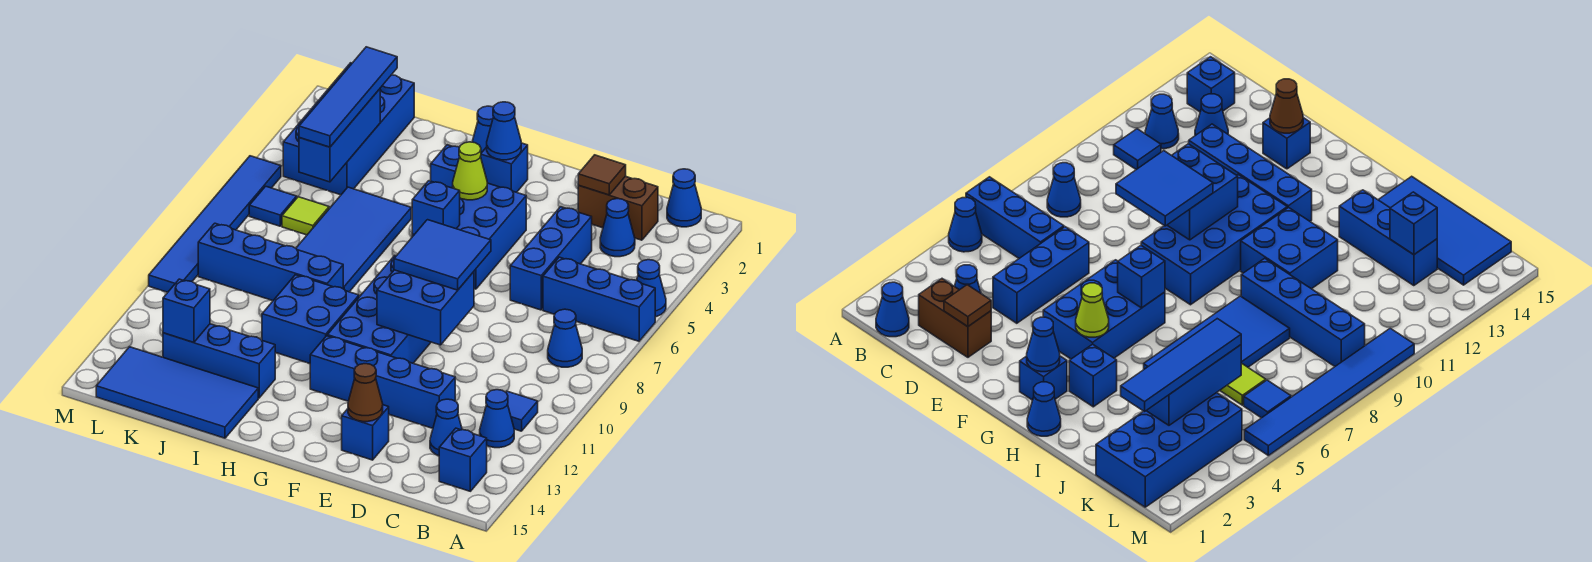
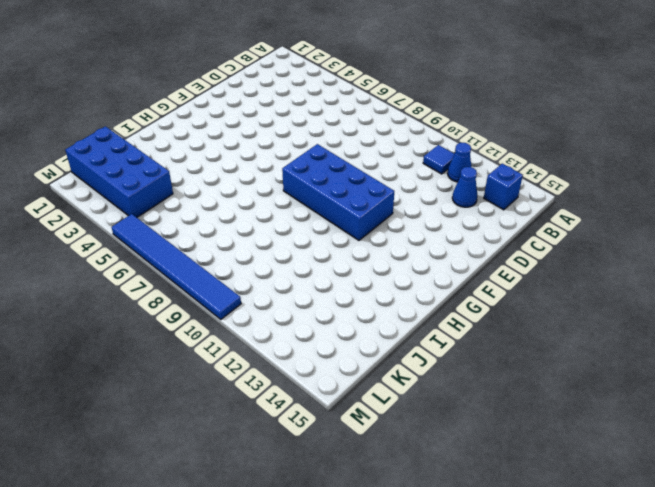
none -> blue 1x1 cone [637,260,666,317]
none -> blue 1x3 brick [543,257,655,341]
none -> blue 1x1 cone [667,169,701,227]
none -> blue 1x1 cone [548,309,582,367]

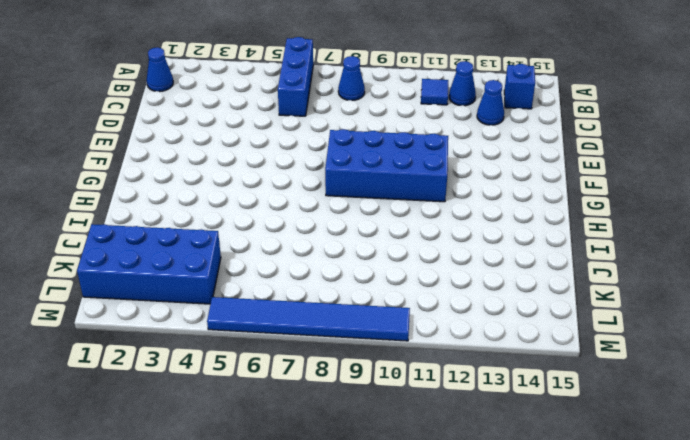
none -> blue 1x1 cone [637,260,666,317]
none -> brown 1x2 brick [578,176,658,240]
none -> blue 1x1 cone [600,199,635,257]
none -> blue 1x3 brick [510,207,592,310]

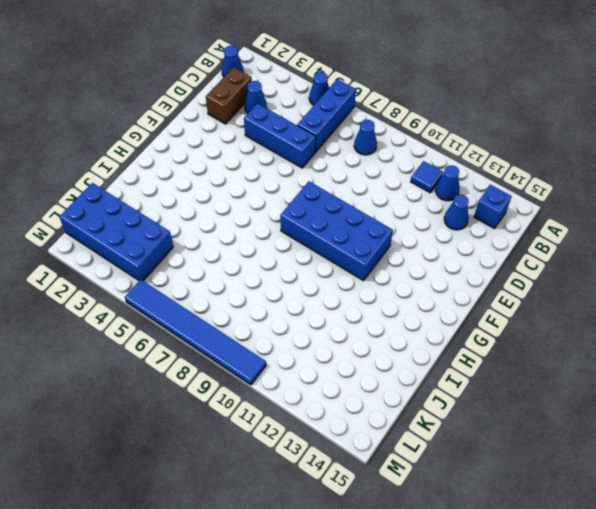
none -> blue 1x4 brick [310,336,455,428]
none -> blue 1x1 brick [342,405,389,460]
none -> blue 2x3 brick [412,183,526,289]
none -> blue 1x1 brick [481,143,528,192]

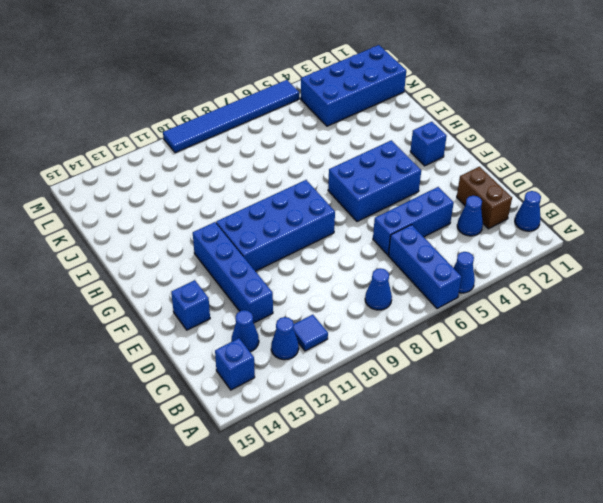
none -> blue 1x1 cone [472,106,494,153]
none -> blue 1x1 brick [431,145,460,188]
none -> blue 2x2 brick [262,275,359,363]
none -> blue 2x4 tile [296,187,411,292]

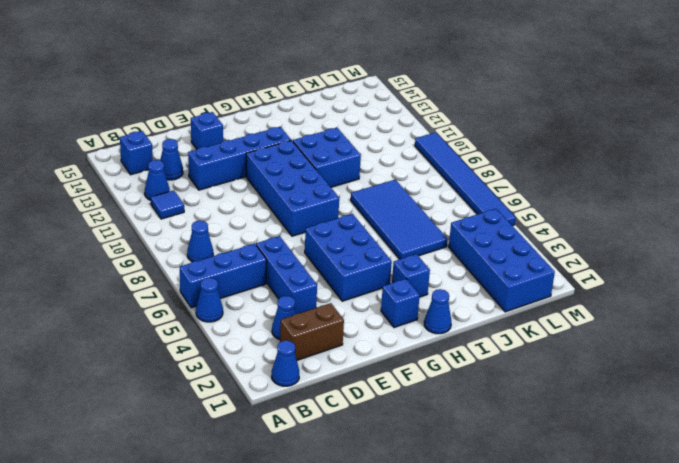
none -> blue 1x4 brick [198,223,343,301]
none -> blue 1x3 brick [163,324,275,398]
none -> blue 2x4 tile [96,347,258,438]
none -> lime 1x1 tile [282,197,329,235]

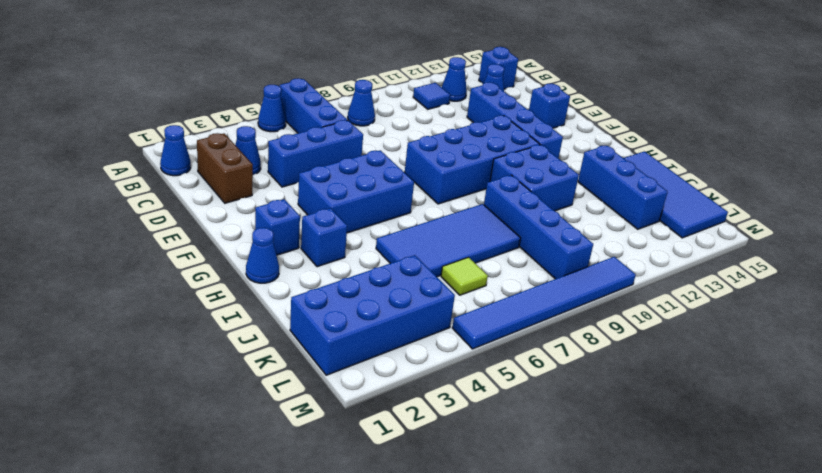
none -> blue 1x1 tile [249,186,297,226]
none -> brown 1x1 tile [578,155,626,195]
none -> blue 2x2 brick [377,270,474,345]
none -> brown 1x1 cone [348,364,383,422]

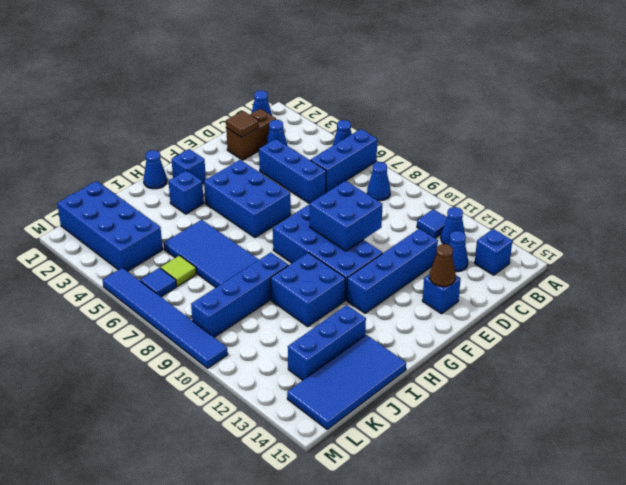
none -> blue 1x1 cone [487,102,521,160]
none -> lime 1x1 cone [453,142,487,200]
none -> blue 1x1 brick [412,181,460,234]
none -> blue 1x3 brick [299,89,380,182]

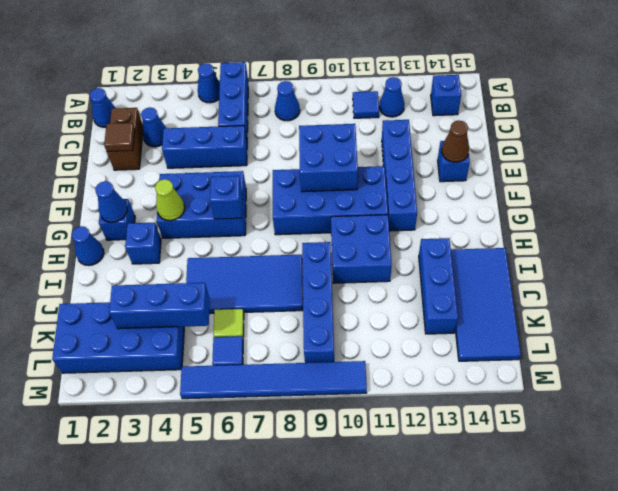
none -> blue 1x1 cone [430,399,462,456]
none -> blue 1x1 brick [163,279,210,343]
none -> blue 2x2 tile [394,220,491,290]
none -> blue 1x4 tile [299,47,397,147]

